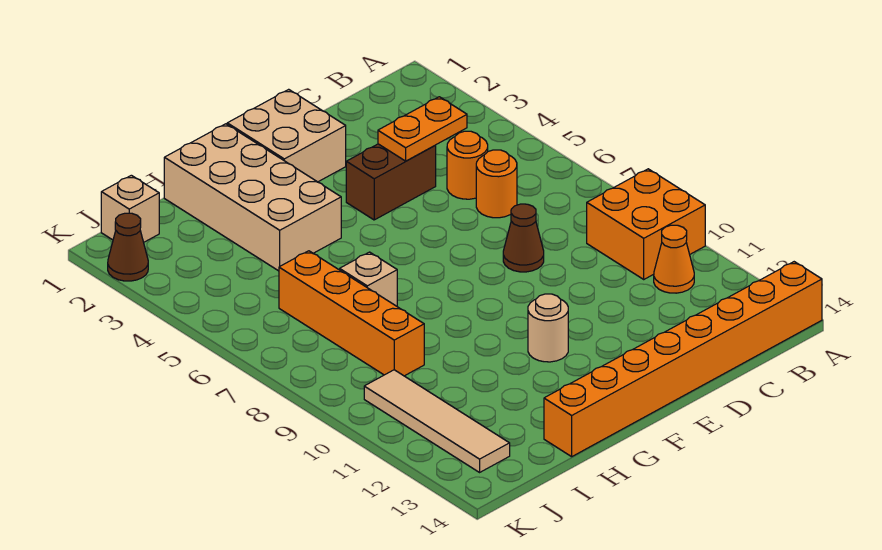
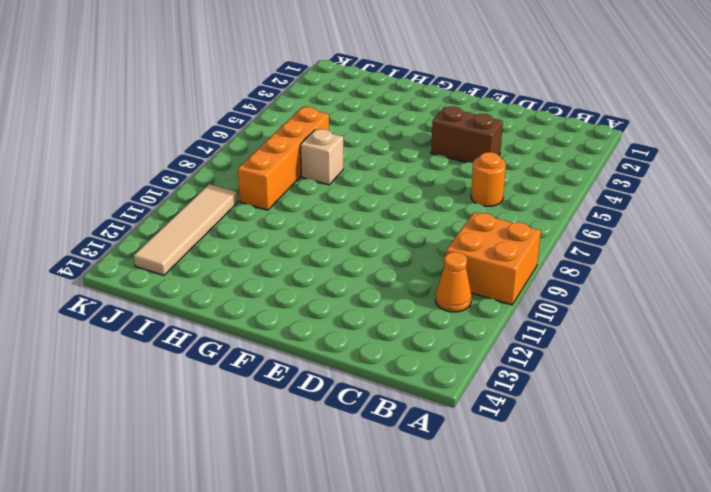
none -> orange 1x8 brick [544,262,822,457]
none -> orange 1x1 round brick [447,131,488,199]
none -> brown 1x1 cone [503,204,544,272]

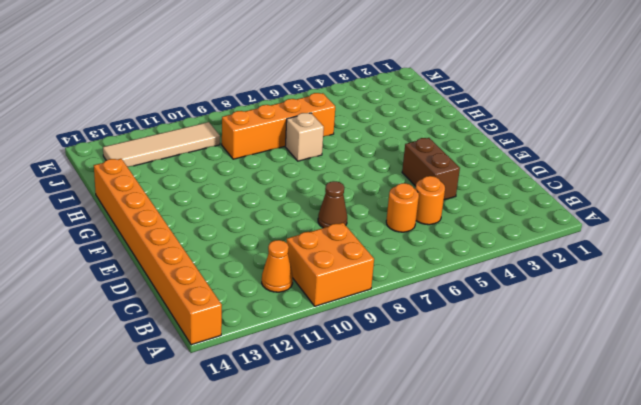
none -> tan 2x2 brick [227,89,346,182]
none -> tan 1x1 round brick [528,294,568,362]
none -> tan 2x4 brick [164,124,341,271]

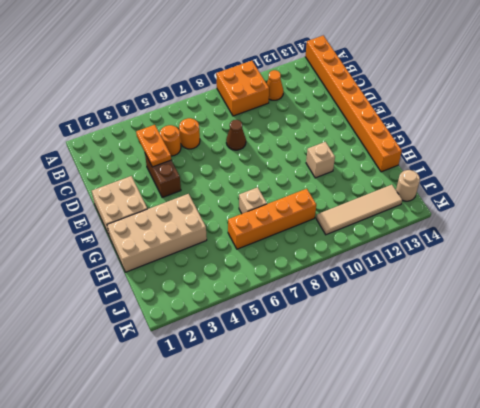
tan 1x1 brick [306,142,335,178] -> tan 1x1 brick moved to [101,175,159,242]
tan 1x1 round brick [396,170,420,201] -> tan 1x1 round brick moved to [528,294,568,362]
none -> brown 1x1 cone [108,213,148,281]

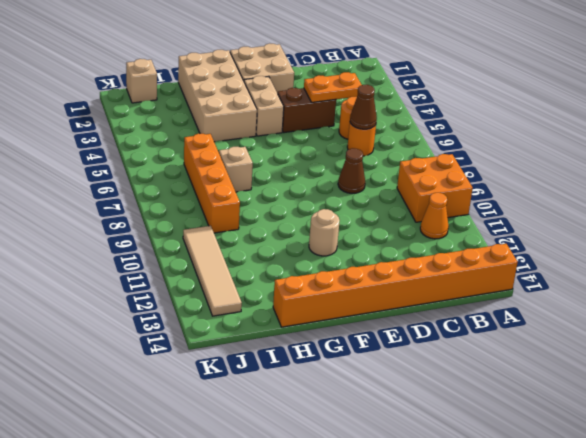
brown 1x1 cone [350,85,377,129] -> brown 1x1 cone moved to [108,213,148,281]
tan 1x2 brick [244,76,284,136] -> none

